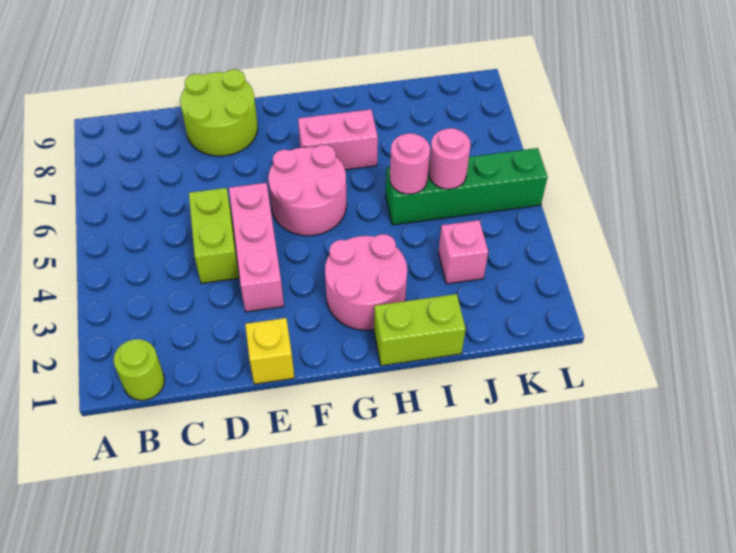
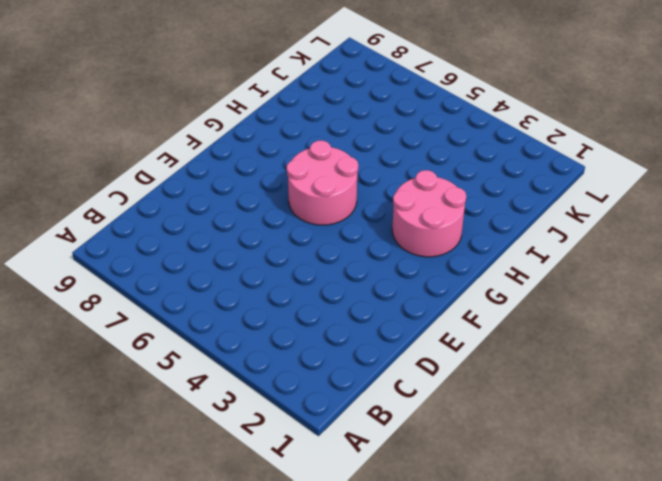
none -> lime 1x1 round brick [113,339,165,400]
none -> lime 1x2 brick [189,188,239,284]
none -> lime 2x2 round brick [180,69,258,156]

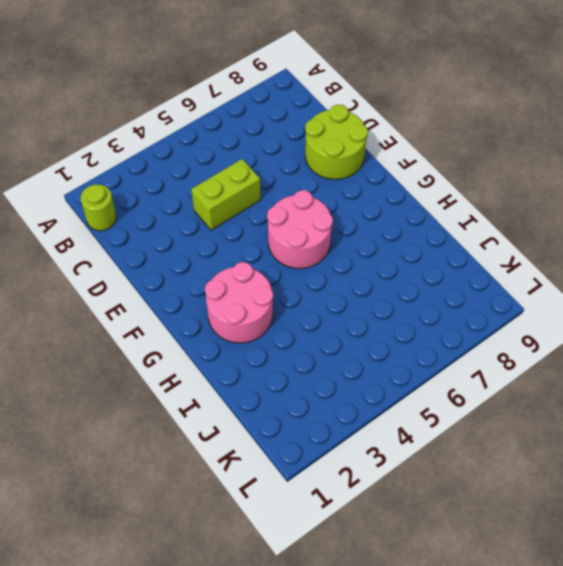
none -> yellow 1x1 brick [245,318,294,384]
none -> pink 1x3 brick [229,183,284,312]
none -> pink 1x2 brick [298,109,378,170]

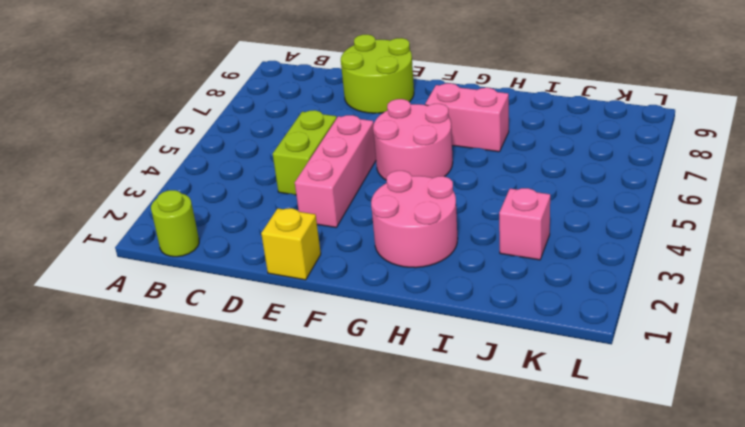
none -> lime 1x2 brick [374,294,466,366]
none -> green 1x4 brick [386,148,548,225]
none -> pink 1x1 round brick [390,133,430,194]

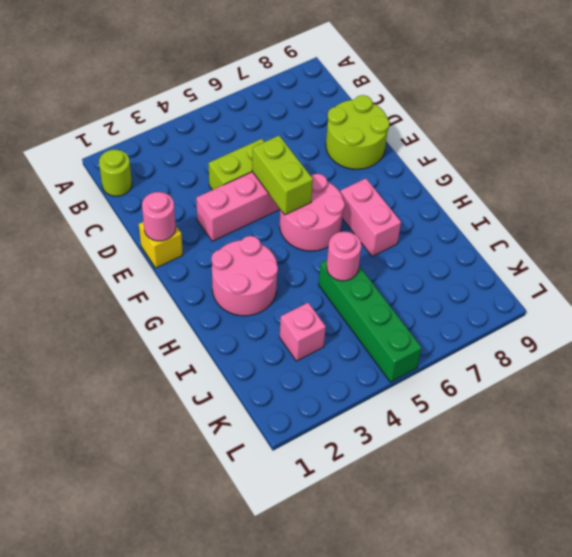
pink 1x1 round brick [142,192,176,241] -> pink 1x1 round brick moved to [429,128,471,189]
lime 1x2 brick [252,136,313,215] -> lime 1x2 brick moved to [374,294,466,366]

